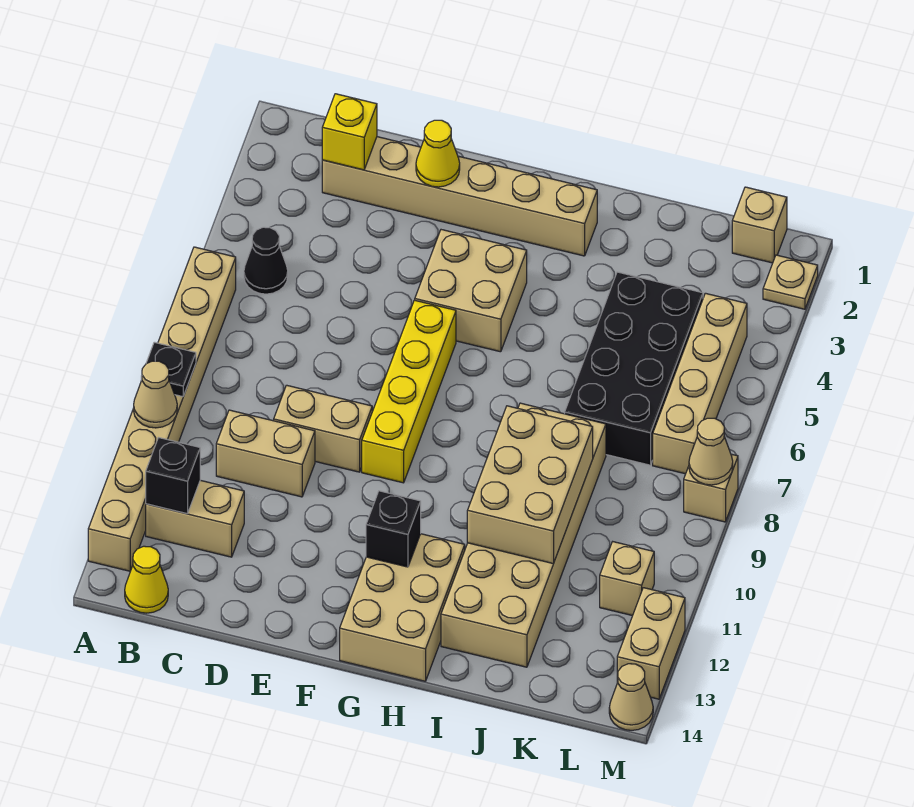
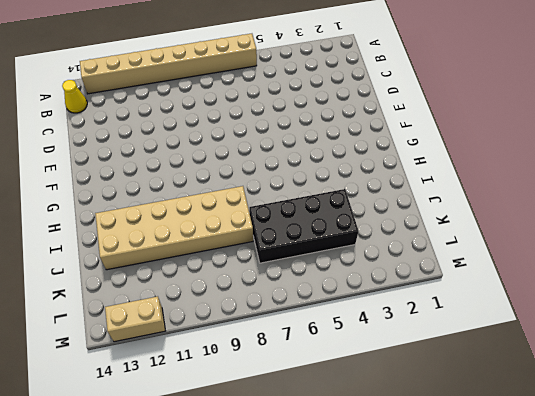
none -> black 1x1 cone [244,227,288,294]
none -> tan 1x2 brick [146,480,244,557]
none -> tan 1x6 brick [322,137,597,256]

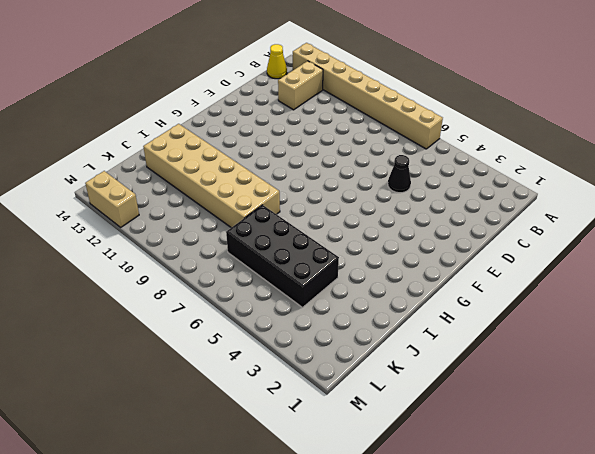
black 1x1 cone [388,155,411,193] -> black 1x1 cone moved to [244,227,288,294]
none -> tan 1x6 brick [322,137,597,256]
none -> tan 1x2 brick [216,410,315,497]
none -> tan 1x2 brick [274,385,372,472]

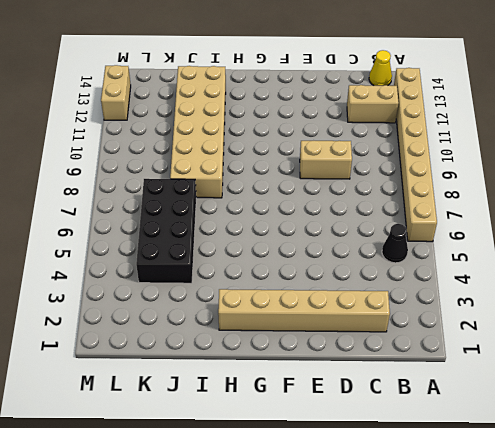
none -> tan 1x2 brick [216,410,315,497]
none -> tan 2x2 brick [415,230,527,352]
none -> yellow 1x4 brick [362,300,456,483]

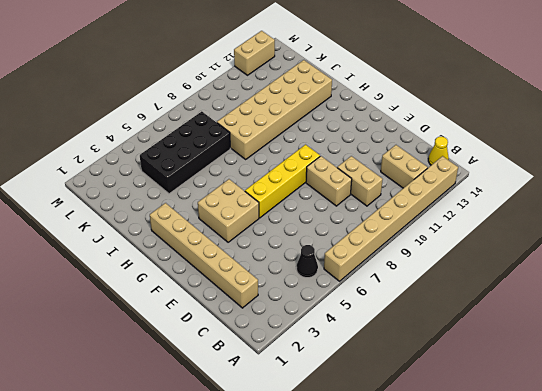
none -> tan 2x3 brick [340,534,465,681]
none -> tan 1x1 brick [732,187,787,263]
none -> tan 1x4 brick [653,293,747,474]

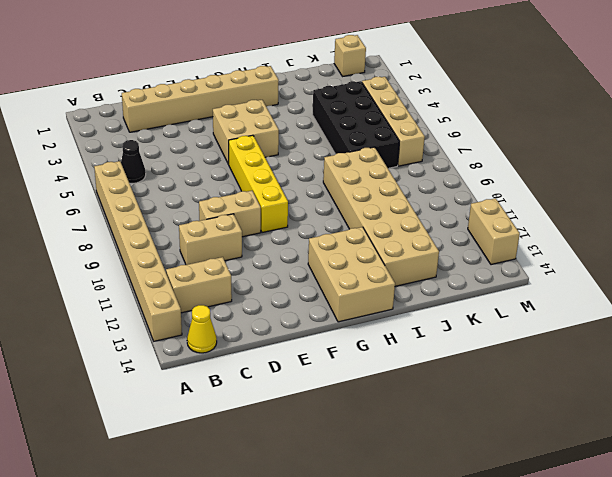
none -> tan 1x1 brick [600,542,654,616]
none -> tan 1x1 plate [763,255,818,309]
none -> tan 1x1 brick [684,454,738,522]

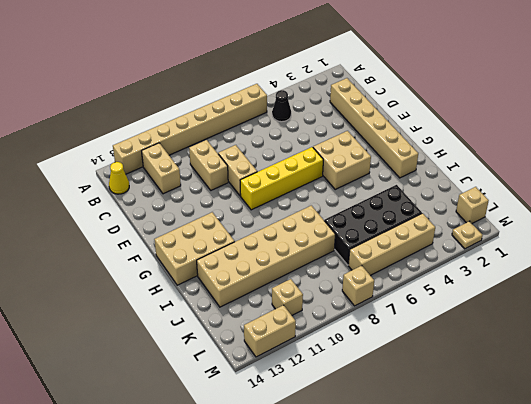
none -> tan 1x1 cone [609,664,653,730]
none -> black 1x1 plate [141,342,196,397]
none -> tan 1x1 cone [134,361,177,428]

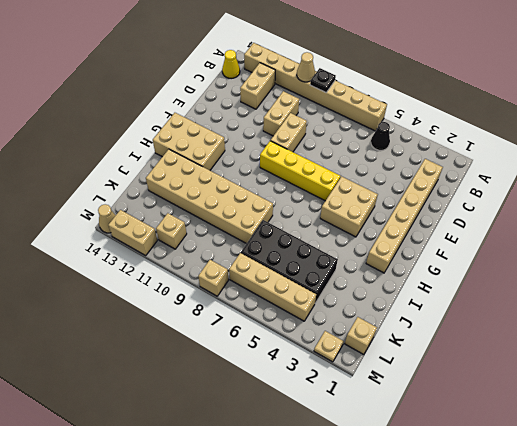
none -> black 1x1 brick [146,438,200,514]
none -> yellow 1x1 brick [322,94,377,170]
none -> yellow 1x1 cone [416,120,460,187]

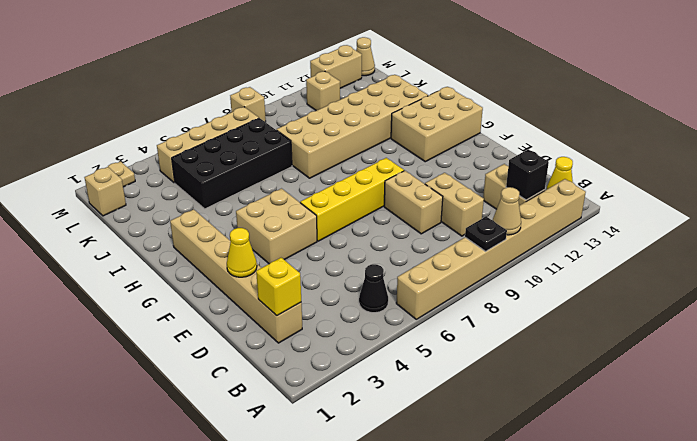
none -> black 1x1 brick [366,491,421,567]
none -> tan 2x3 brick [467,406,593,564]
none -> tan 1x1 cone [689,418,733,485]

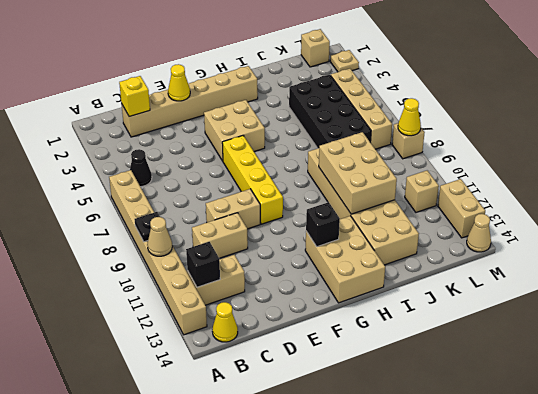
yellow 1x1 cone [398,98,421,136] -> tan 1x1 cone [689,418,733,485]

